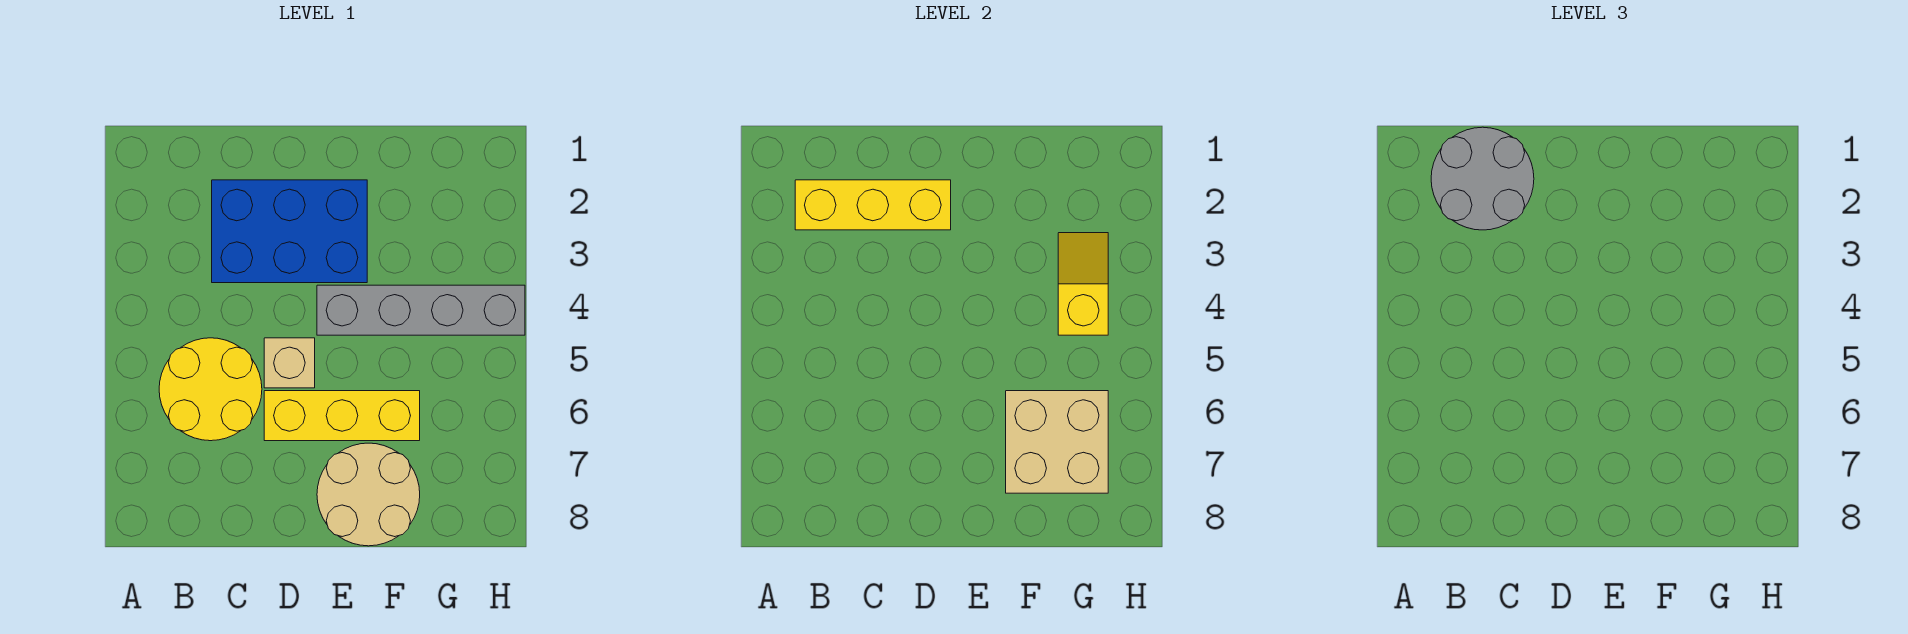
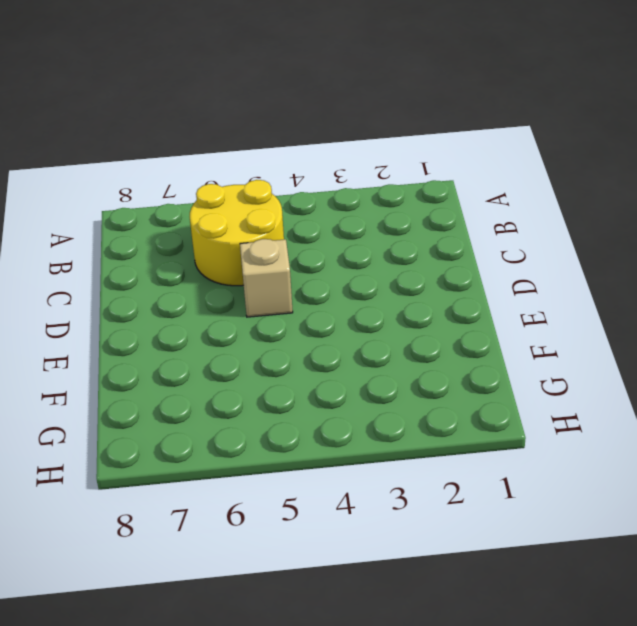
none -> blue 2x3 brick [212,180,367,283]
none -> yellow 1x3 brick [264,391,420,441]

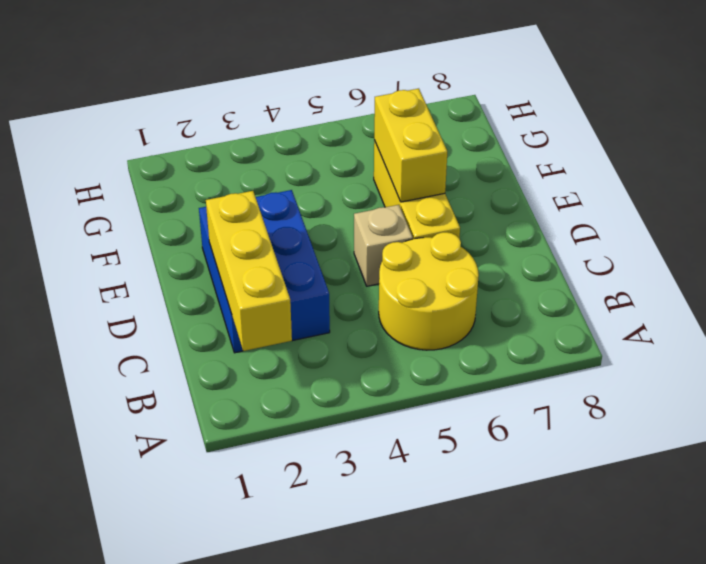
yellow 1x2 brick [374,89,447,202] -> tan 2x2 brick [1006,391,1108,493]
none -> grey 1x4 brick [317,285,525,335]
none -> tan 2x2 round brick [317,443,420,546]

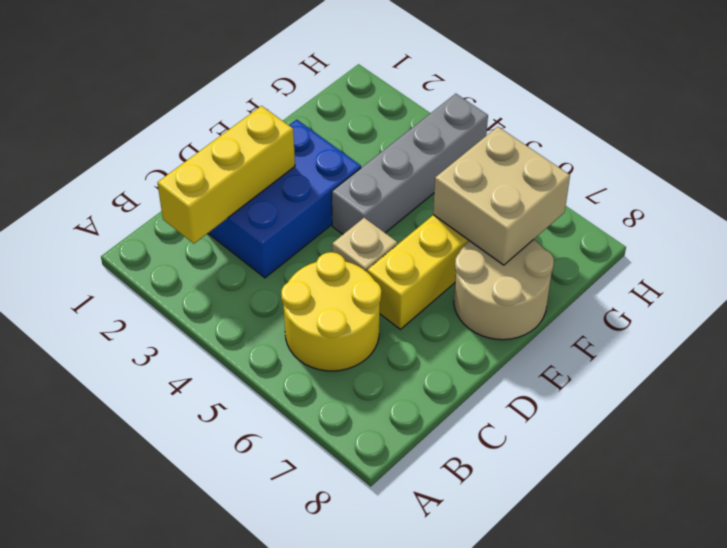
none -> yellow 1x2 slope [1058,233,1108,335]
none -> grey 2x2 round brick [1431,127,1534,230]

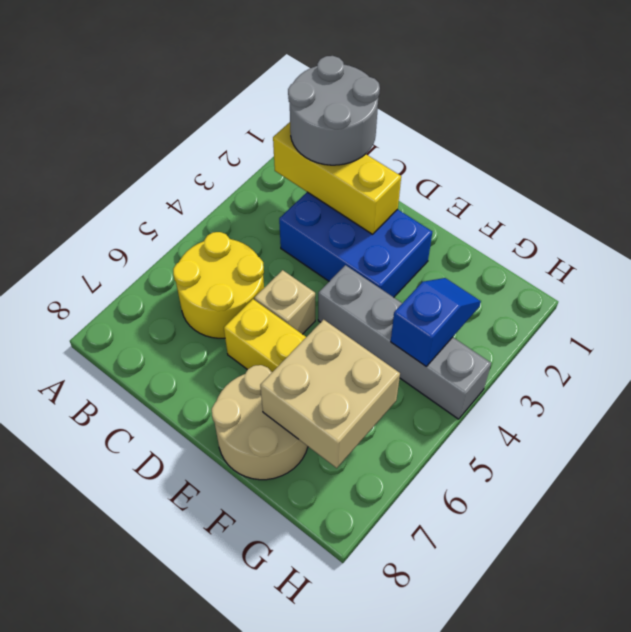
blue 1x2 slope [391,278,481,366] -> yellow 1x2 slope [1058,233,1108,335]

